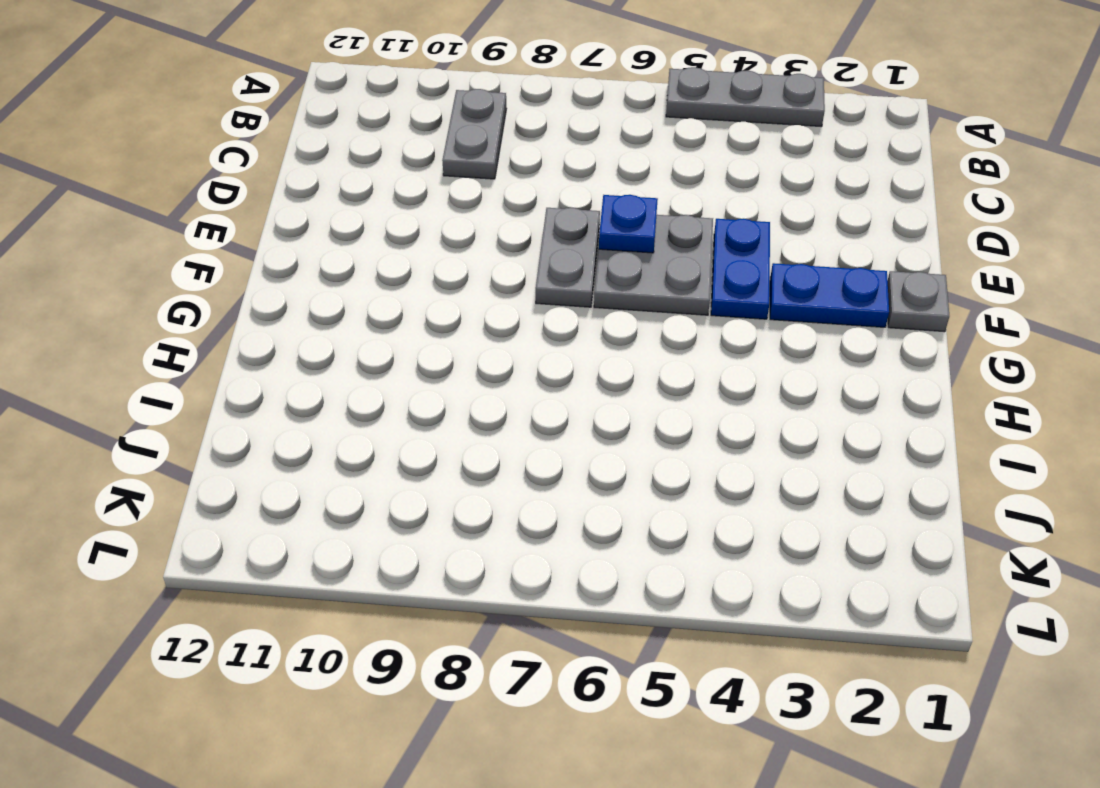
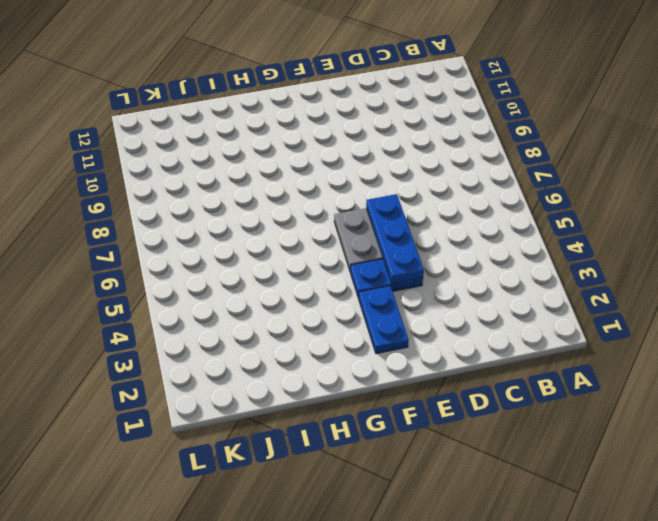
blue 1x3 plate [366,194,424,284] -> blue 1x1 plate [599,195,658,253]
none -> grey 1x3 plate [666,67,825,127]
none -> grey 1x2 plate [442,89,507,179]

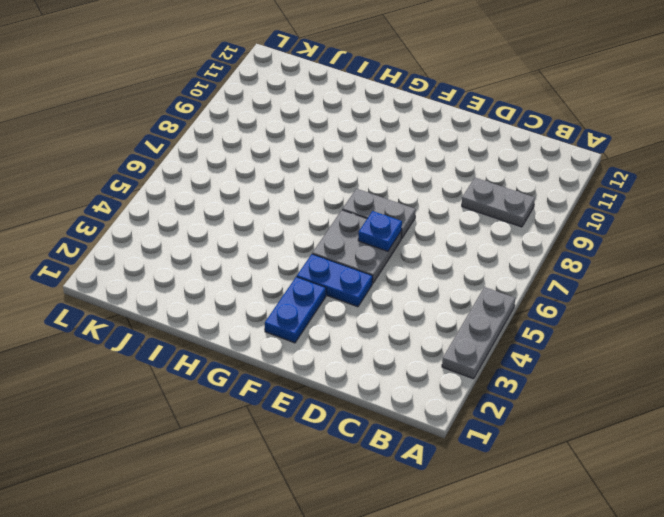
none -> grey 1x1 plate [888,271,949,332]

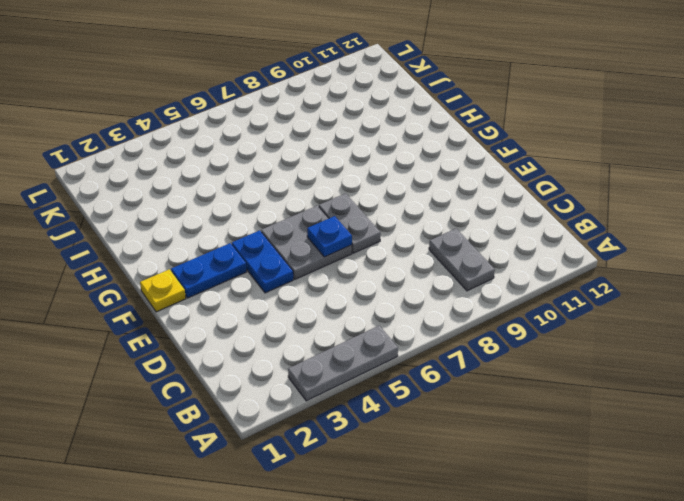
yellow 1x1 plate [140,269,186,312] -> grey 1x1 plate [888,271,949,332]

